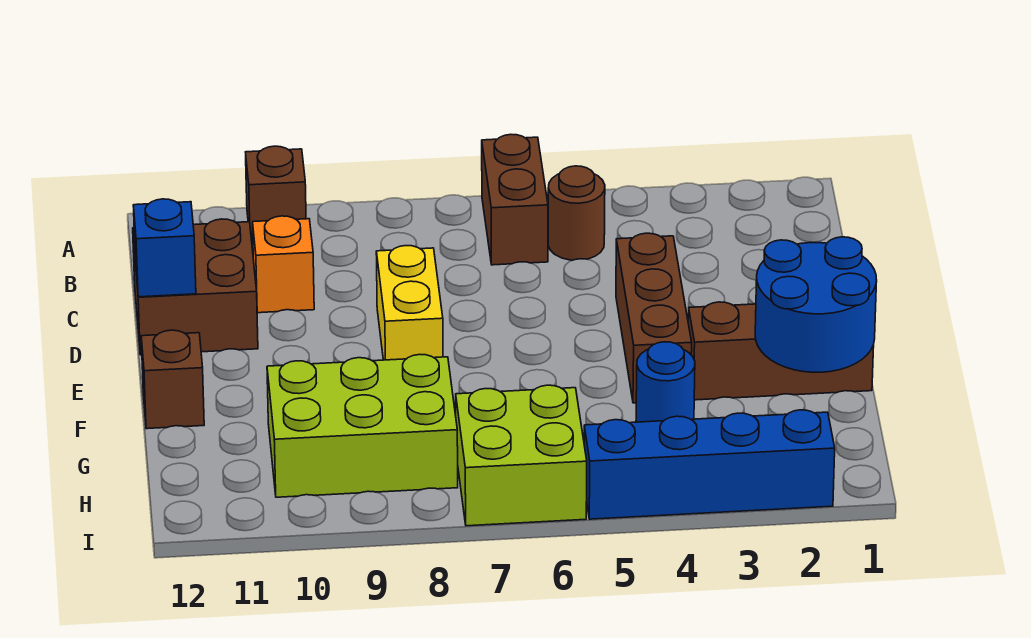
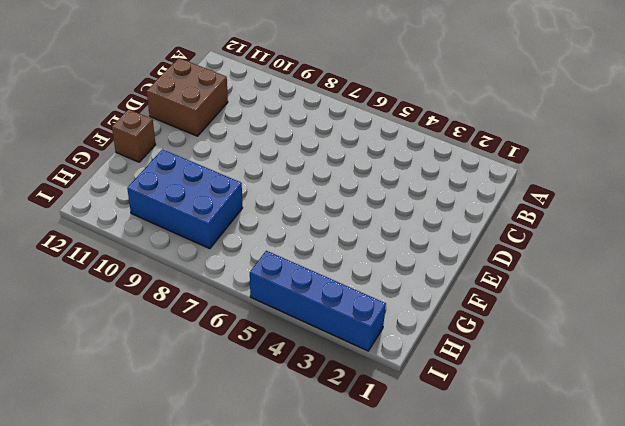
blue 2x3 brick [127,149,243,249] -> lime 2x3 brick [267,354,458,497]
none -> brown 1x2 brick [482,134,548,265]
none -> brown 1x1 brick [246,146,306,242]
none -> brown 1x1 round brick [548,166,605,260]

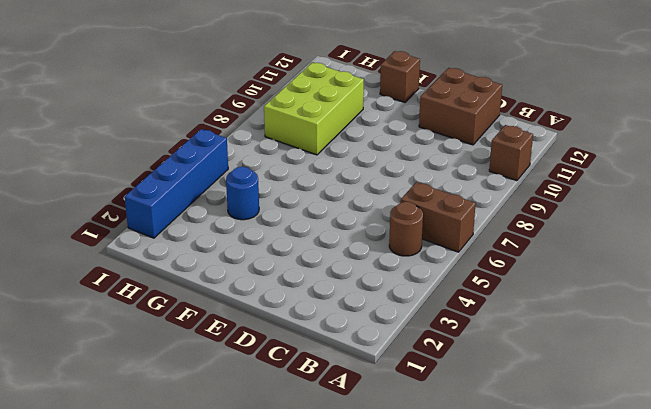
none -> orange 1x1 brick [253,216,314,313]
none -> brown 1x3 brick [616,233,692,403]
none -> yellow 1x2 brick [376,246,443,360]

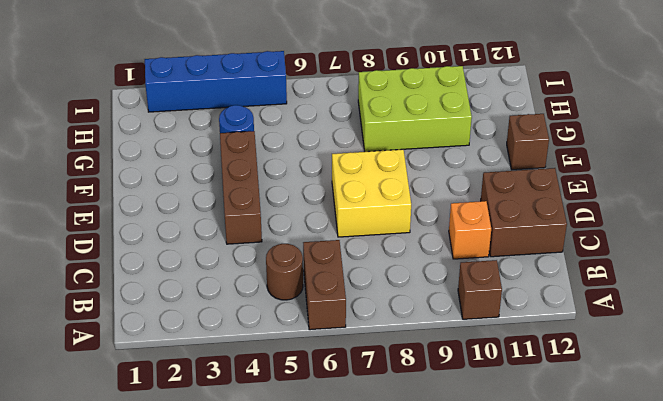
yellow 2x2 brick [332,149,411,237] -> yellow 1x2 brick [376,246,443,360]
none -> brown 1x3 brick [688,302,874,400]
none -> lime 2x2 brick [456,385,587,526]
none -> blue 1x1 brick [133,199,196,297]

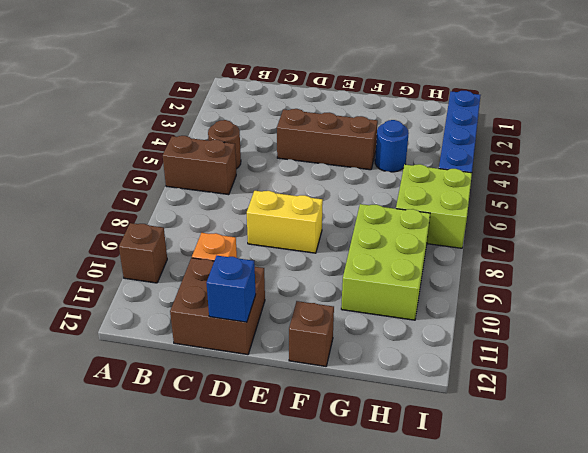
none -> brown 1x3 brick [688,302,874,400]
none -> blue 2x2 round brick [755,237,877,372]

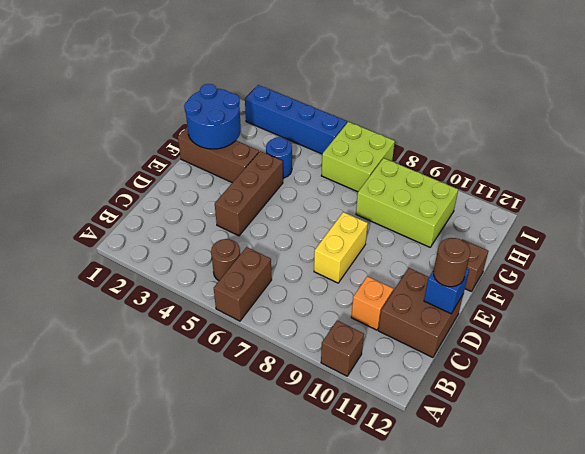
brown 1x1 round brick [434,238,470,287] -> none

